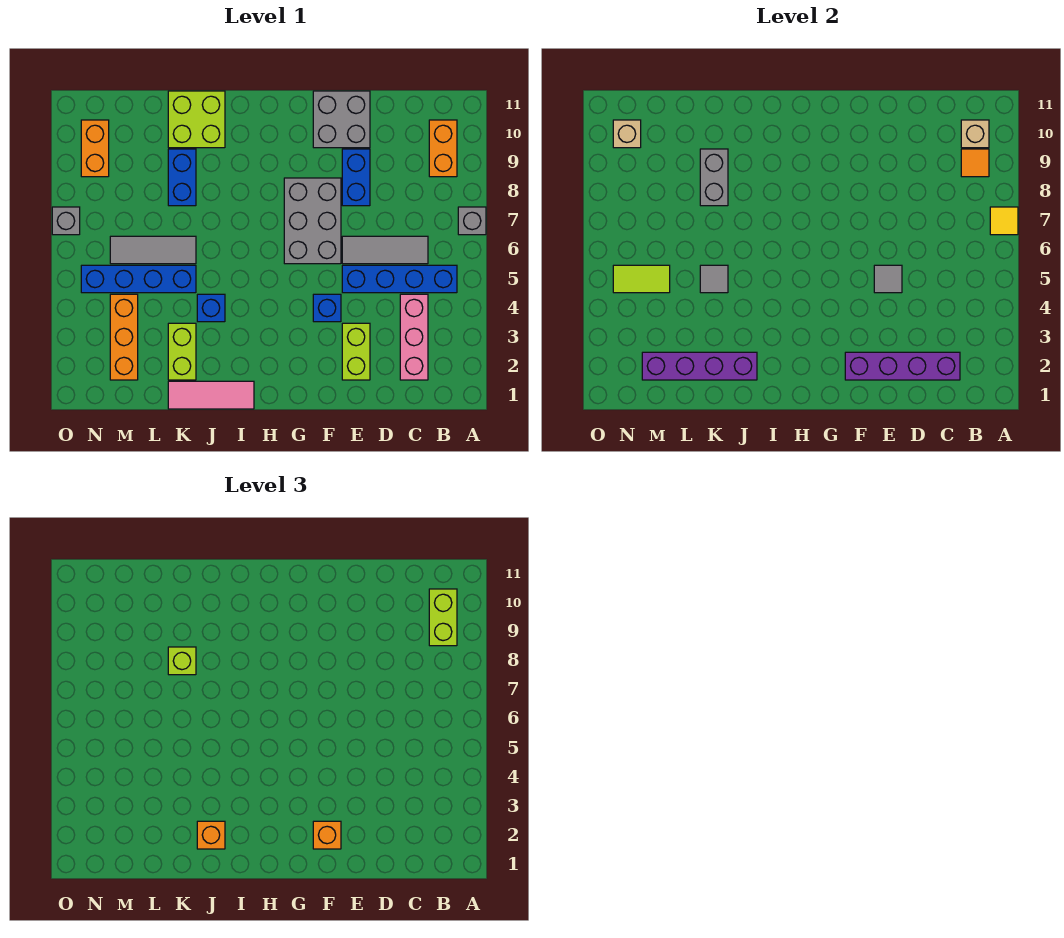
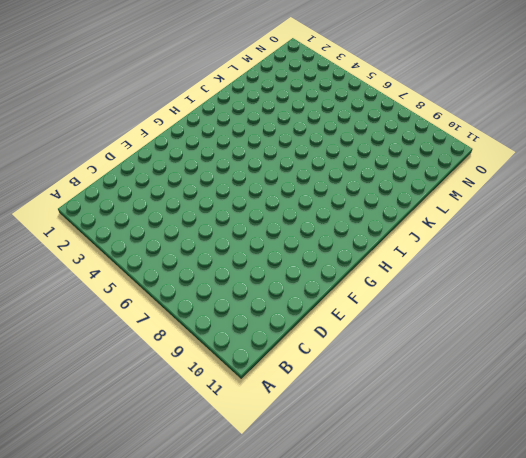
none -> grey 1x1 brick [458,207,486,235]
none -> blue 1x4 brick [342,265,457,293]
none -> orange 1x2 brick [429,120,457,177]
none -> pink 1x3 brick [400,294,428,380]

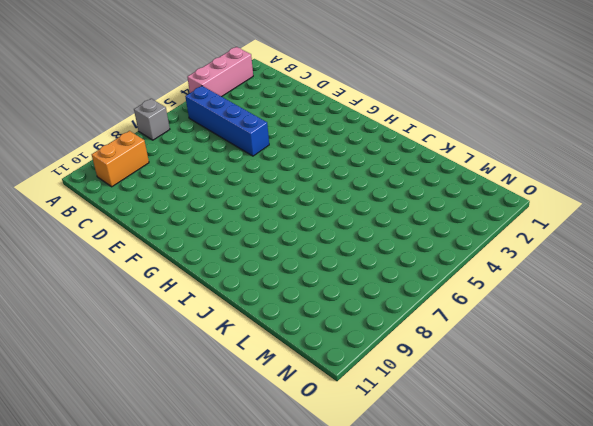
pink 1x3 brick [187,47,253,97] -> pink 1x3 brick moved to [400,294,428,380]
none -> grey 1x3 tile [342,236,428,264]
none -> lime 1x2 brick [342,323,370,380]
none -> blue 1x2 brick [342,149,370,206]
none -> grey 2x2 brick [313,91,370,148]

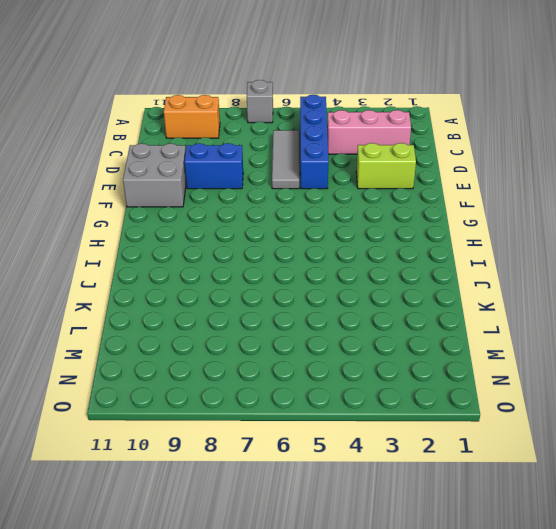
none -> blue 1x1 brick [313,294,341,322]
none -> grey 2x3 brick [284,178,341,264]
none -> pink 1x3 tile [168,381,254,409]
none -> blue 1x1 brick [197,294,225,322]

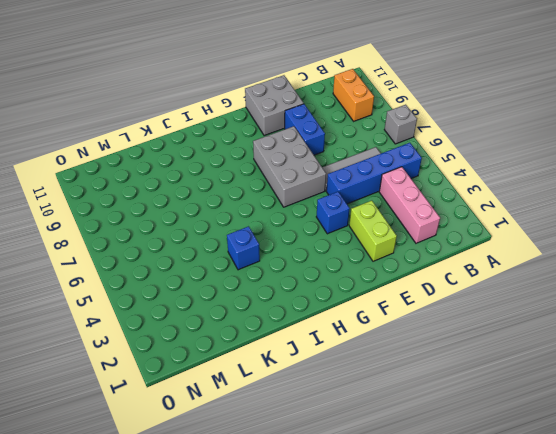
none -> pink 1x3 tile [168,381,254,409]
none -> lime 2x2 brick [168,91,225,148]
none -> lime 1x2 brick [168,323,196,380]
none -> blue 1x4 brick [81,265,196,293]

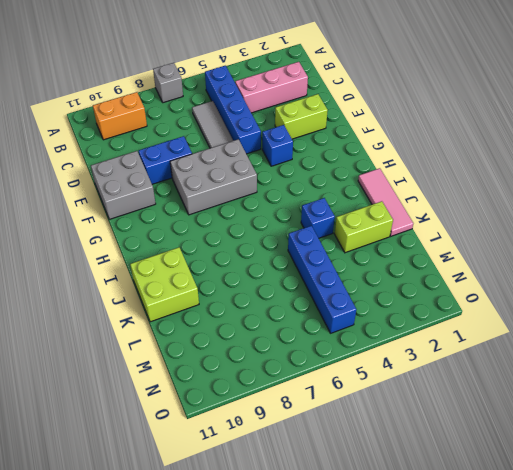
none -> grey 1x3 tile [110,236,196,264]
none -> blue 1x2 brick [168,149,196,206]
none -> orange 1x3 brick [110,294,138,380]
none -> orange 1x2 brick [81,120,109,177]

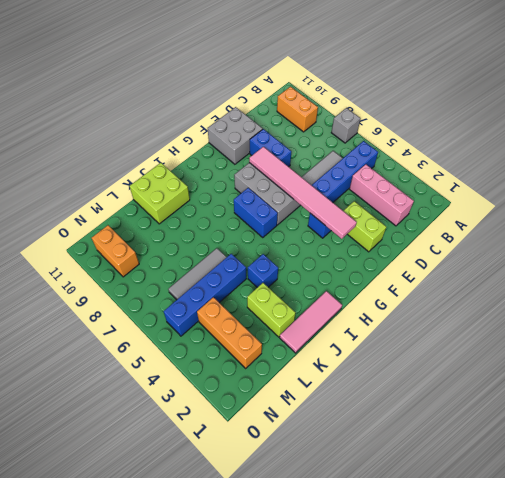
pink 1x6 tile [249,147,357,239] -> none
blue 1x2 brick [234,188,278,237] -> blue 1x2 brick moved to [168,149,196,206]
none -> grey 1x1 brick [52,207,80,235]
none -> yellow 1x1 tile [990,207,1018,235]
none -> orange 1x1 tile [961,149,989,177]
none -> tan 1x1 brick [961,120,989,148]

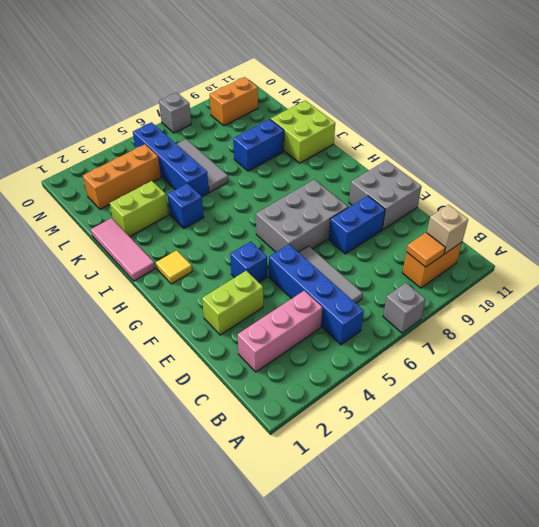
yellow 1x1 tile [156,250,192,284] -> yellow 1x1 tile moved to [990,207,1018,235]
none -> purple 1x4 brick [845,352,960,380]
none -> grey 1x1 tile [874,265,902,293]
none -> purple 1x4 brick [642,352,757,380]
none -> grey 1x1 tile [700,265,728,293]

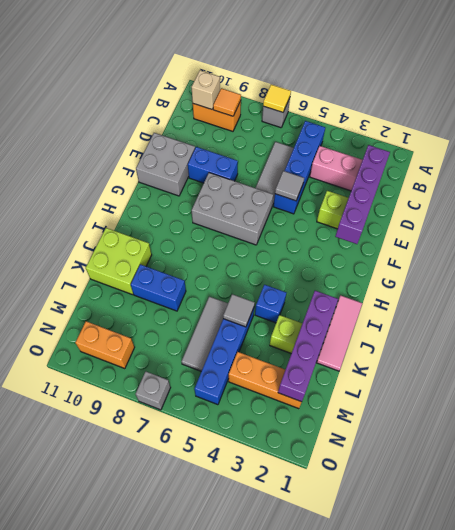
none -> blue 1x1 brick [313,294,341,322]
none -> grey 1x2 brick [700,149,728,206]
none -> lime 1x2 tile [613,265,670,293]
none -> tan 1x1 brick [613,120,641,148]

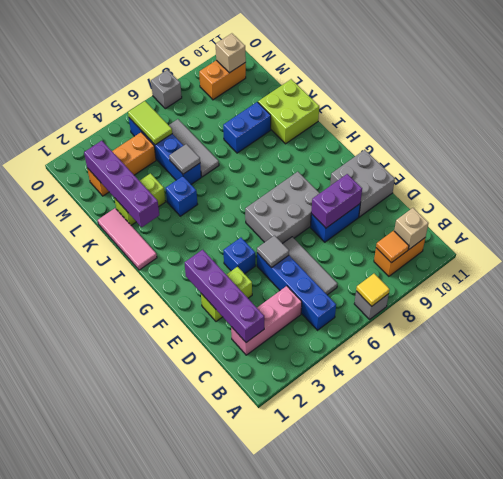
purple 1x2 brick [311,174,362,228] -> none
none -> grey 1x2 brick [700,149,728,206]
none -> lime 1x2 brick [429,589,457,646]
none -> orange 1x1 brick [313,821,341,849]
none -> orange 1x1 brick [197,821,225,849]

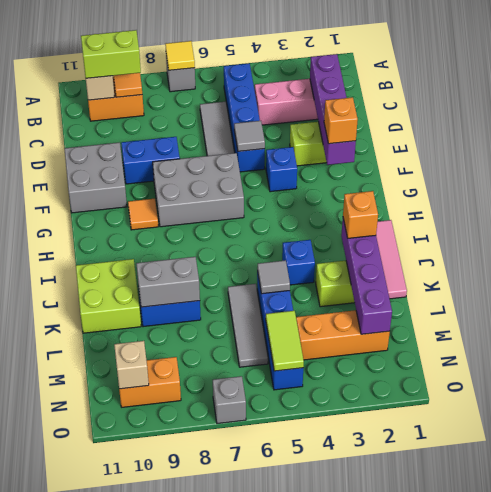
orange 1x1 tile [128,199,158,230] -> none
none -> lime 1x1 brick [168,647,196,675]

